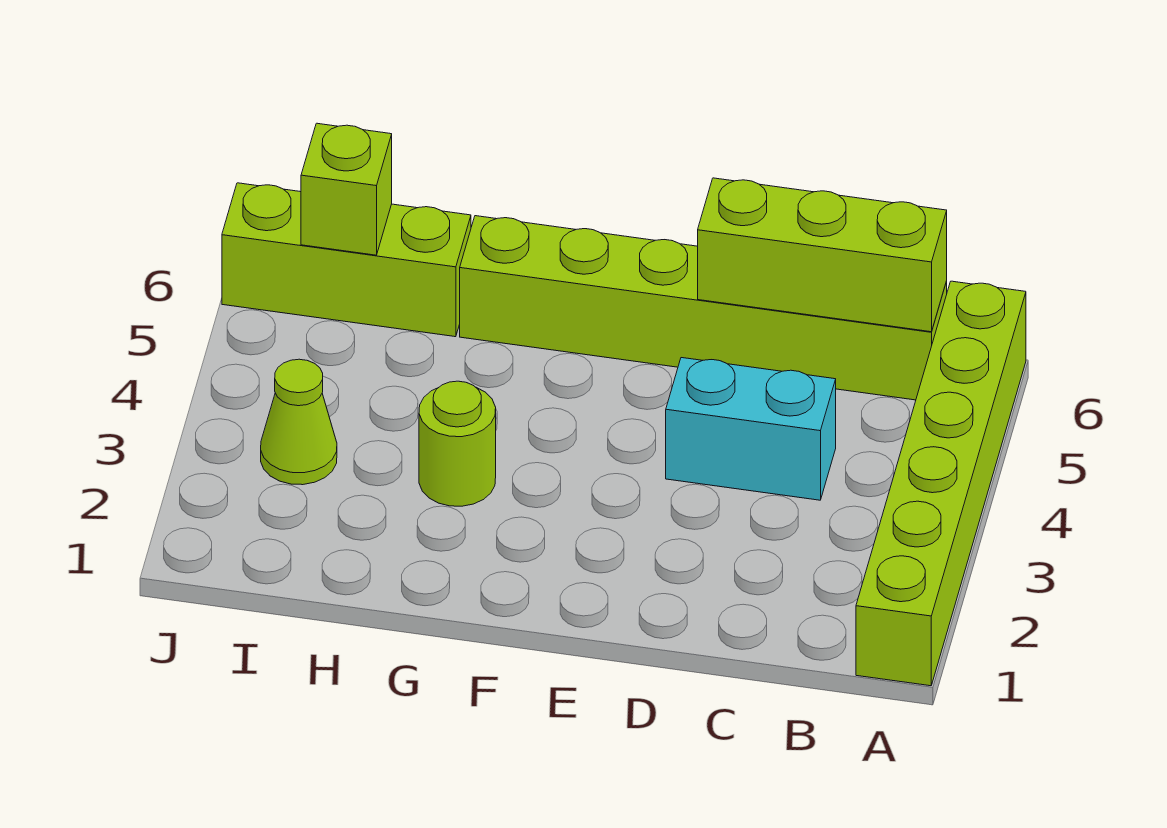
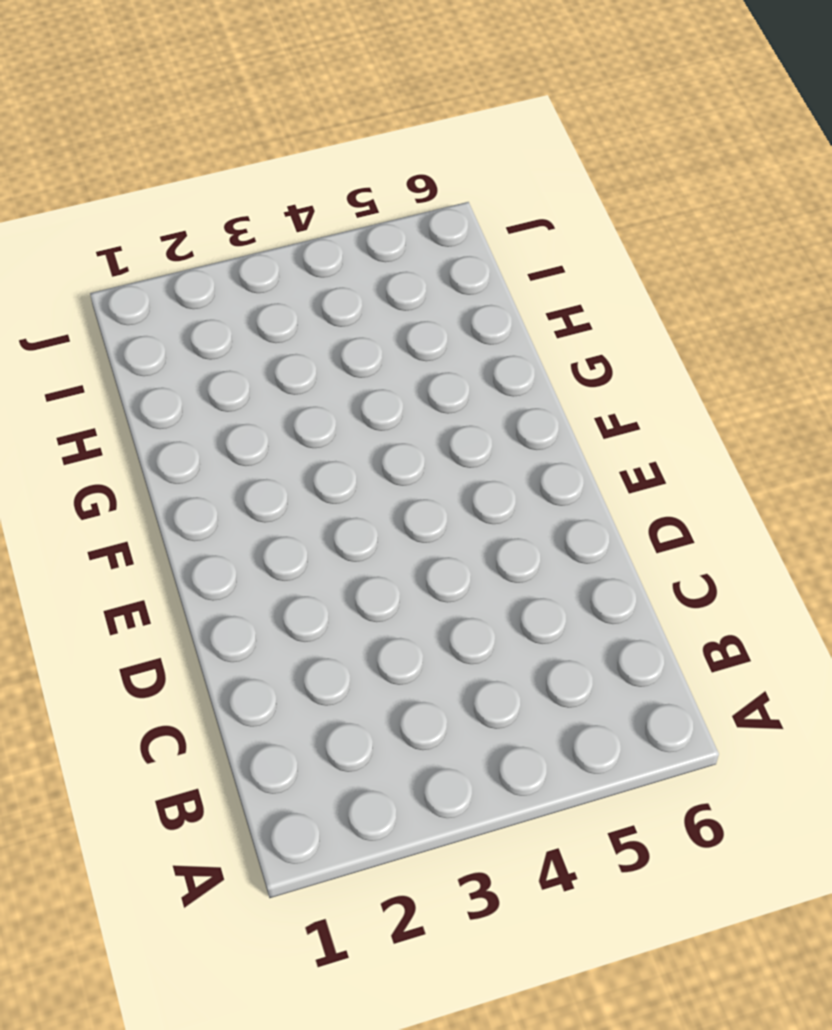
none -> lime 1x6 brick [856,281,1026,686]
none -> lime 1x6 brick [460,216,947,400]

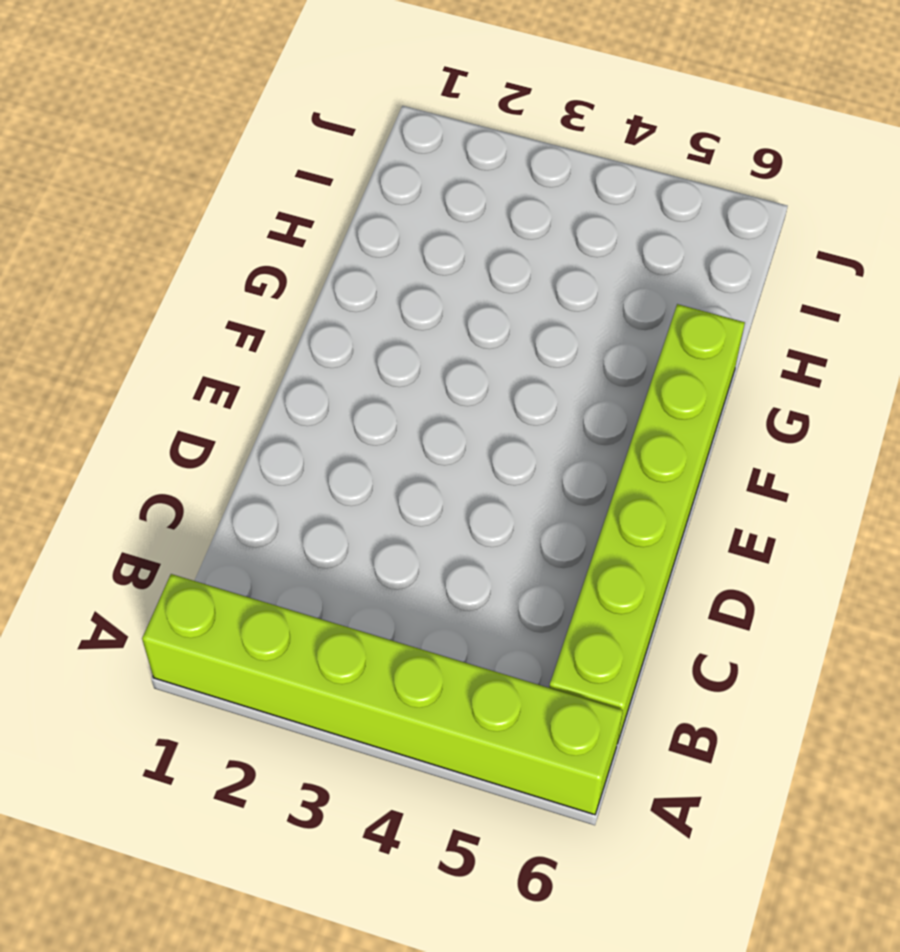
none -> cyan 1x2 brick [666,358,836,500]
none -> lime 1x1 round brick [419,381,496,506]

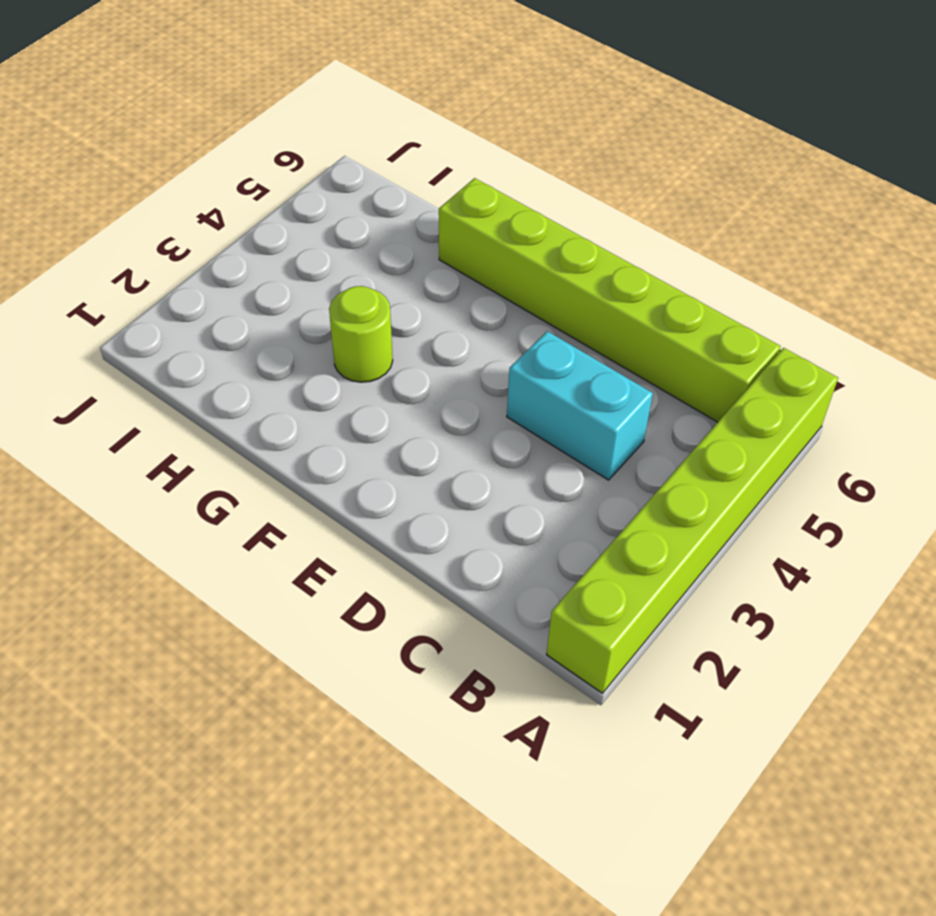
none -> lime 1x3 brick [222,183,471,337]
none -> lime 1x1 cone [261,359,337,485]

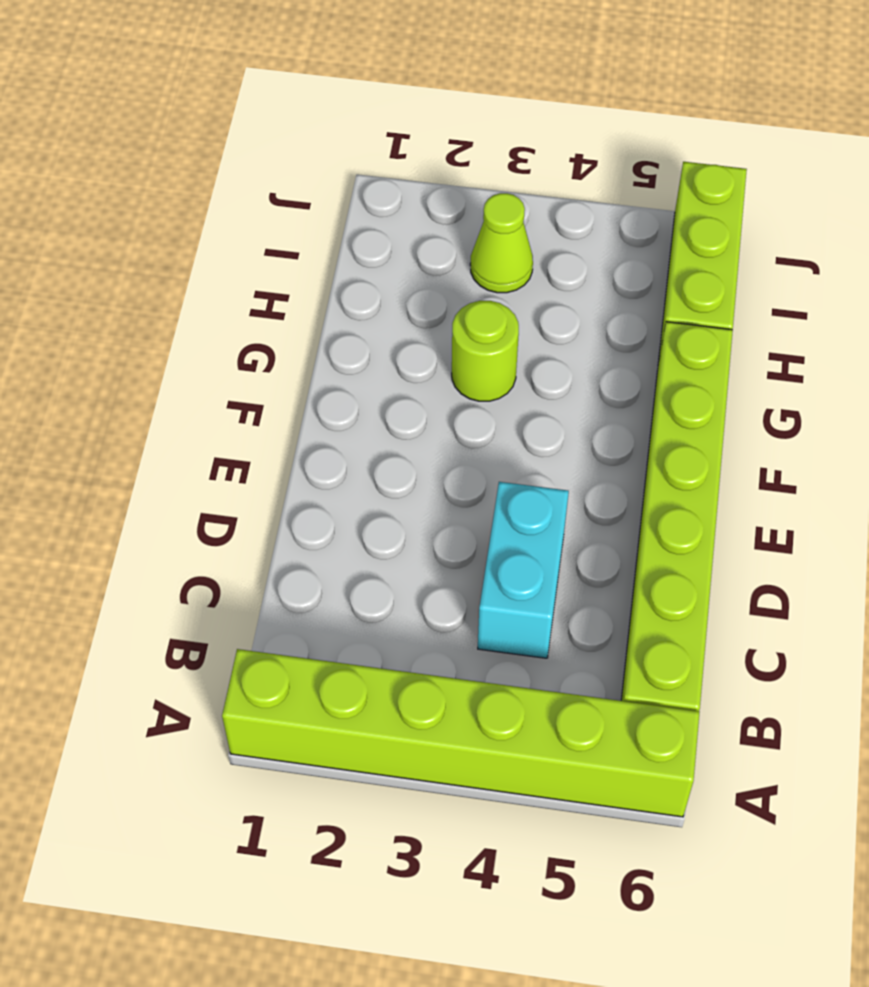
none -> lime 1x3 brick [698,178,947,332]
none -> lime 1x1 brick [301,123,392,255]

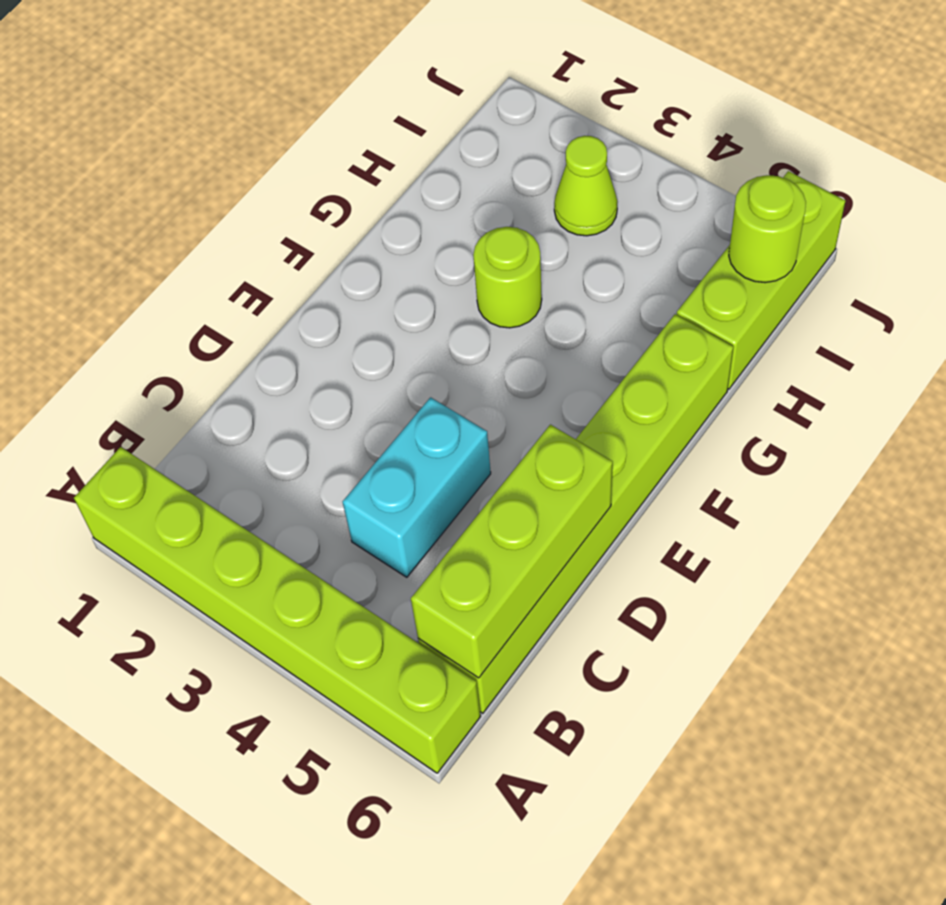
lime 1x1 round brick [729,175,806,283] -> lime 1x1 brick [301,123,392,255]

